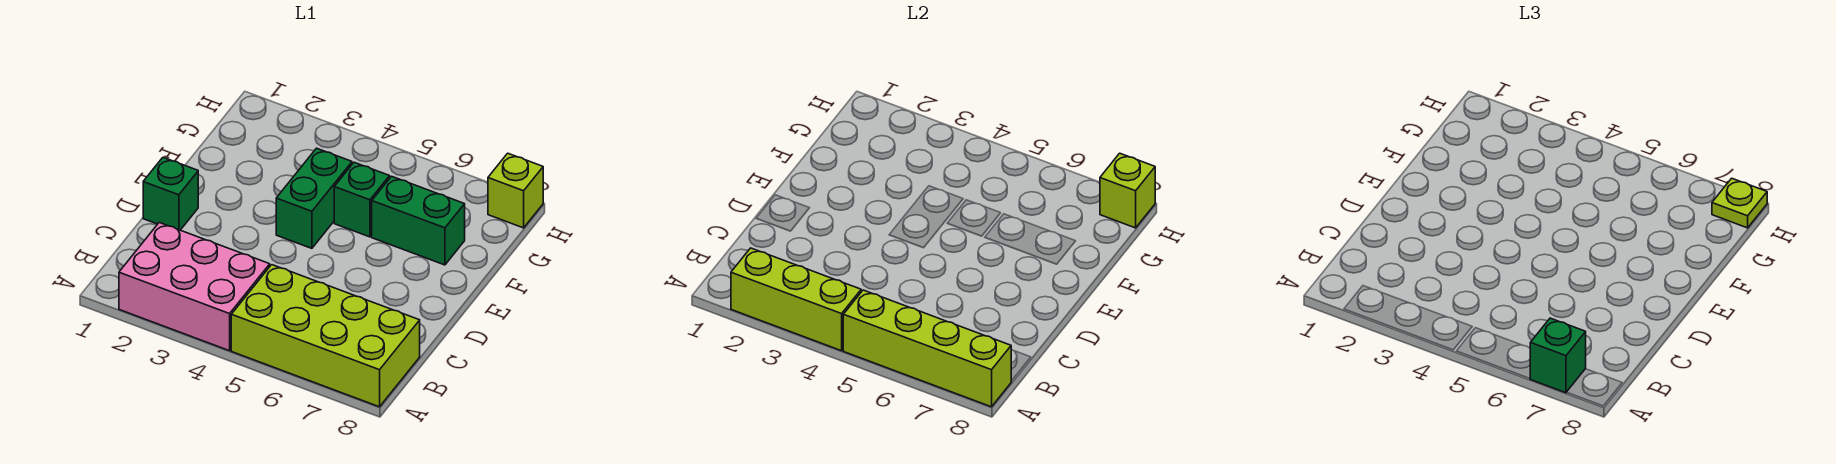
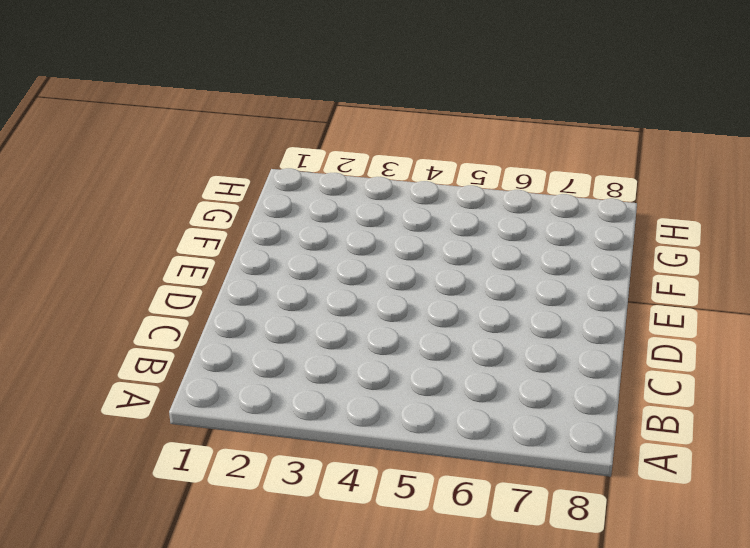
none -> pink 2x3 brick [119,223,270,351]
none -> lime 2x4 brick [231,265,420,407]
none -> green 1x1 brick [143,158,198,230]

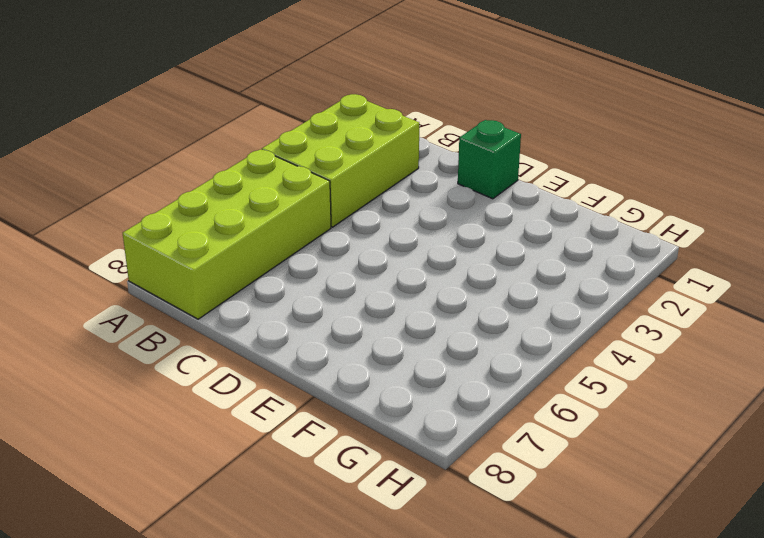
lime 2x3 brick [262,94,419,227] -> pink 2x3 brick [119,223,270,351]
none -> green 1x2 brick [276,148,352,248]
none -> green 1x1 brick [334,162,390,237]
none -> green 1x2 brick [372,176,465,265]

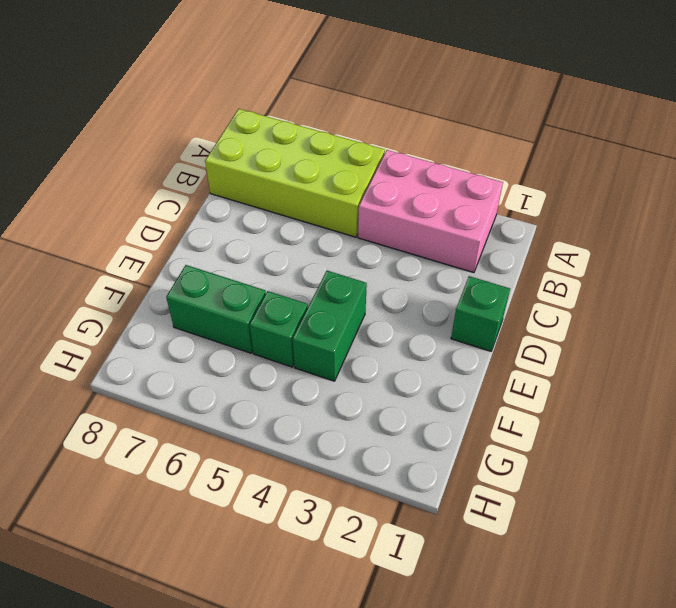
none -> lime 1x1 brick [488,153,543,228]
none -> lime 1x3 brick [731,248,861,351]
none -> lime 1x4 brick [843,290,1011,407]

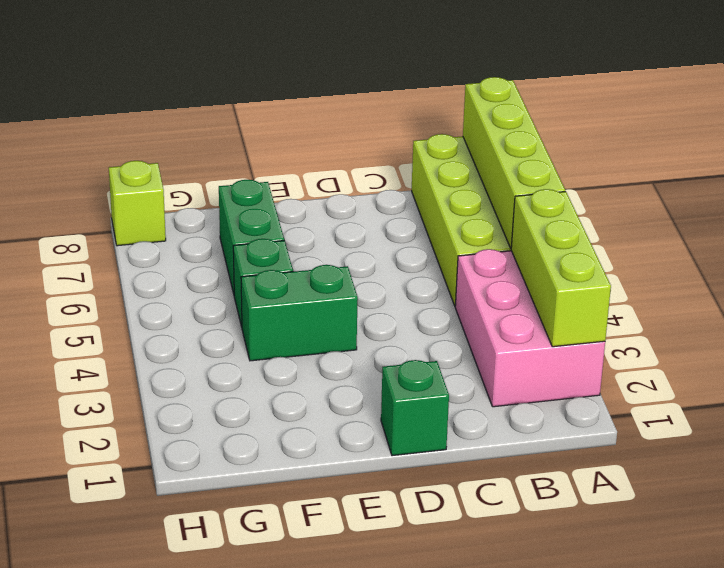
none -> lime 1x1 brick [1100,153,1155,228]
none -> green 1x1 brick [1530,318,1586,393]
none -> lime 1x1 plate [1712,178,1767,228]

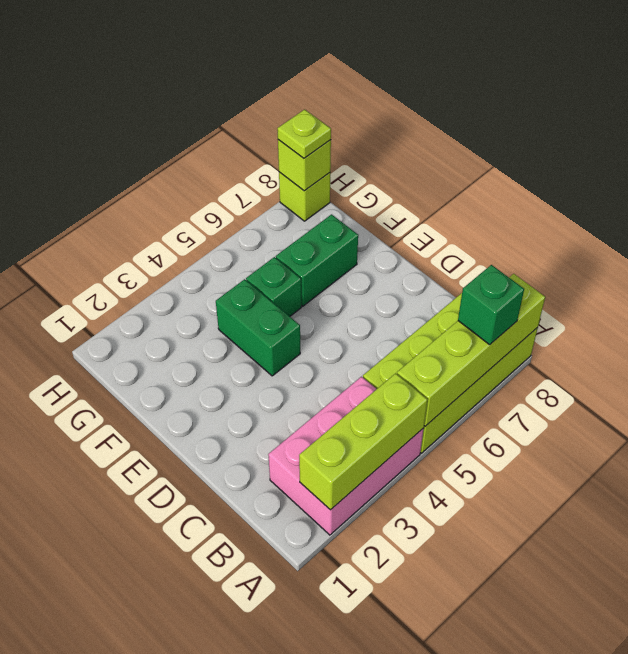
none -> green 1x1 brick [143,158,198,230]

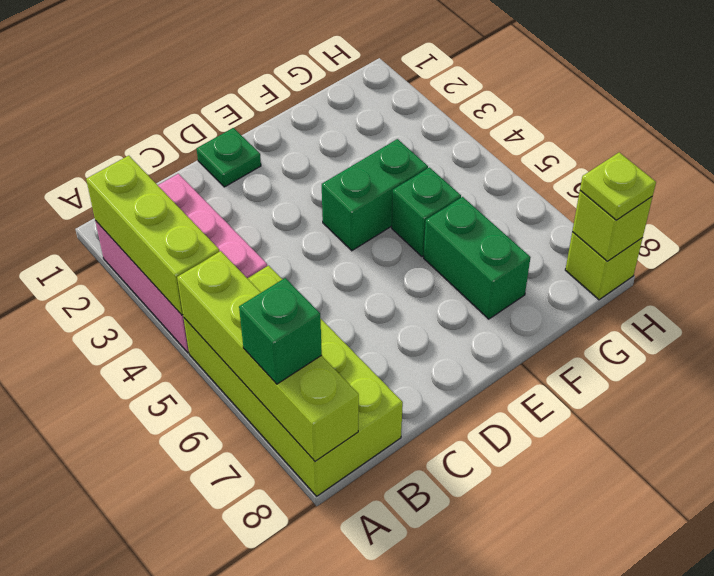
green 1x1 plate [197,128,261,187] -> green 1x1 brick [143,158,198,230]

